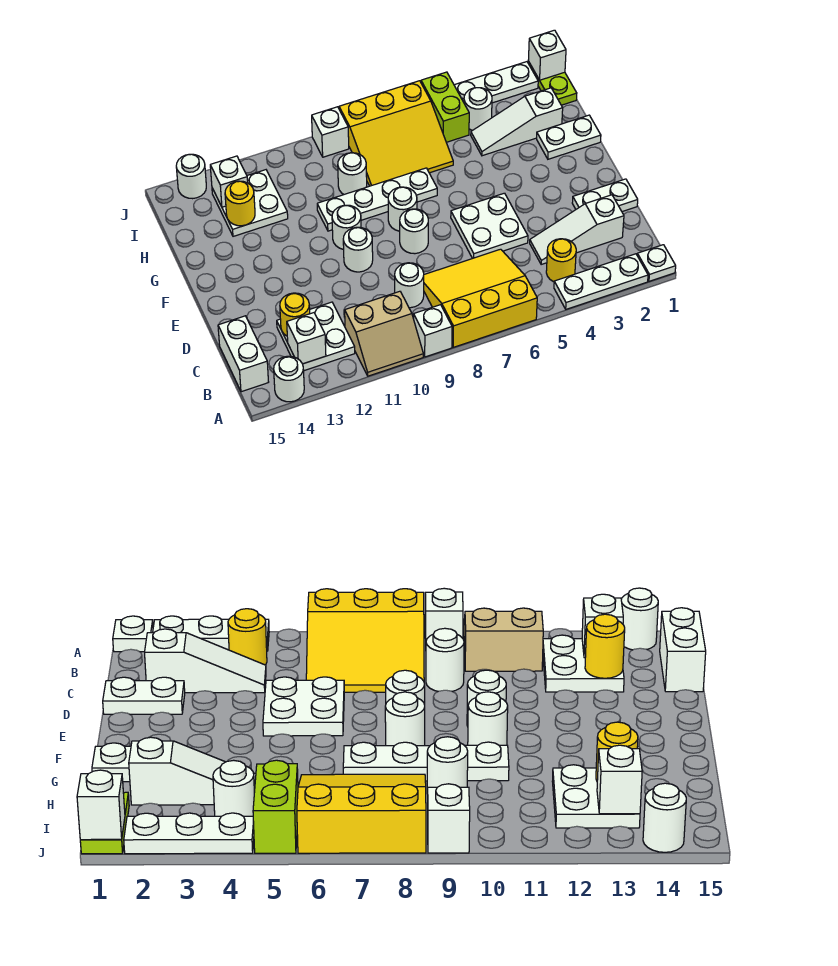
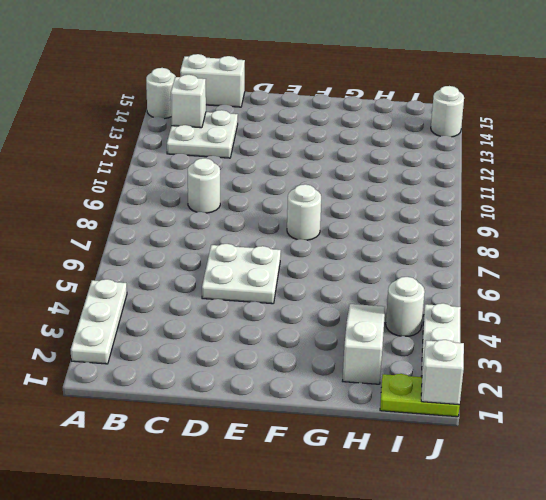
none -> white 1x1 plate [637,245,676,281]
none -> yellow 3x3 slope [424,249,537,347]
none -> white 1x1 brick [414,305,452,357]
none -> tan 2x2 slope [345,291,423,376]

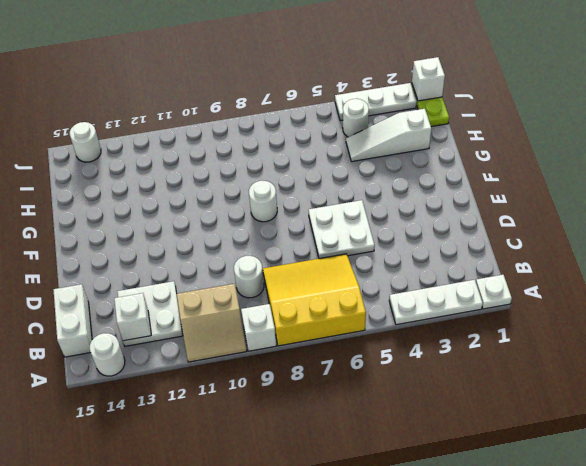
none -> yellow 1x1 round brick [546,239,576,282]
none -> white 1x3 slope [530,195,624,264]
none -> white 1x2 plate [572,179,638,212]
none -> white 1x1 round brick [400,209,428,254]

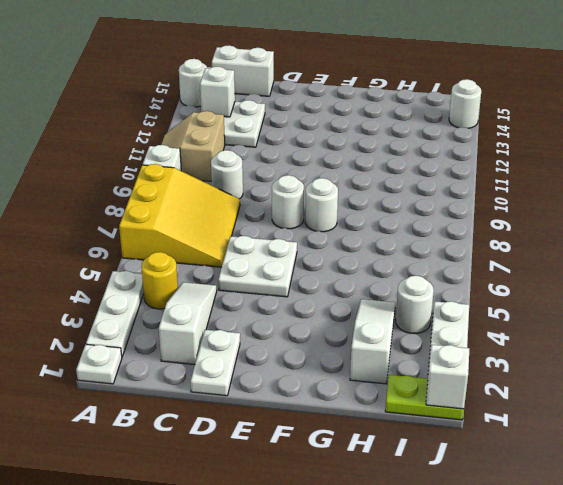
none -> white 1x1 round brick [343,227,373,272]
none -> white 1x1 round brick [332,205,361,250]
none -> white 1x2 plate [537,115,601,159]
none -> white 1x4 plate [317,168,437,231]

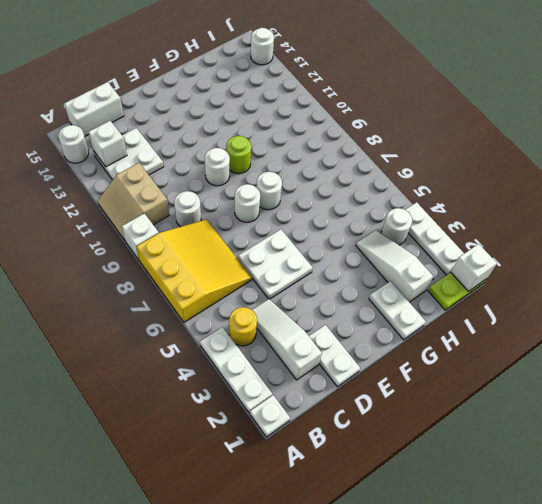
lime 1x1 round brick [226,136,251,174] -> white 1x1 round brick [332,205,361,250]
none -> white 1x4 plate [317,168,437,231]
none -> yellow 3x3 slope [339,81,453,186]
none -> white 1x1 round brick [338,153,367,194]
none -> white 2x2 plate [212,170,288,236]

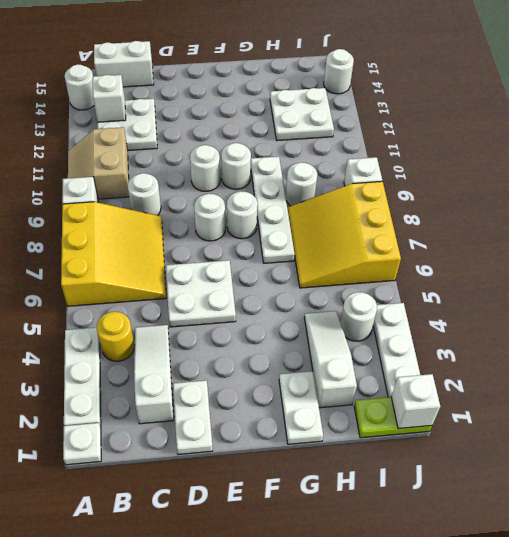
none -> lime 1x2 brick [421,72,469,142]
none -> yellow 1x1 round brick [280,293,310,336]
none -> yellow 1x1 round brick [225,181,255,226]
none -> white 1x1 brick [210,156,248,207]

